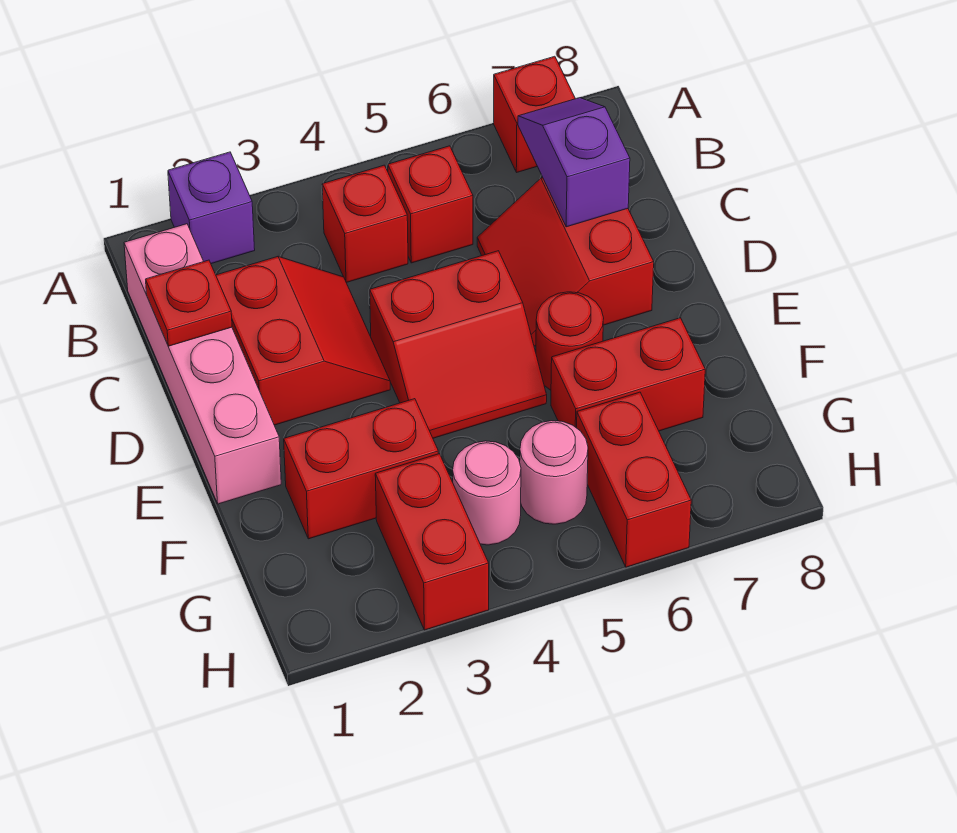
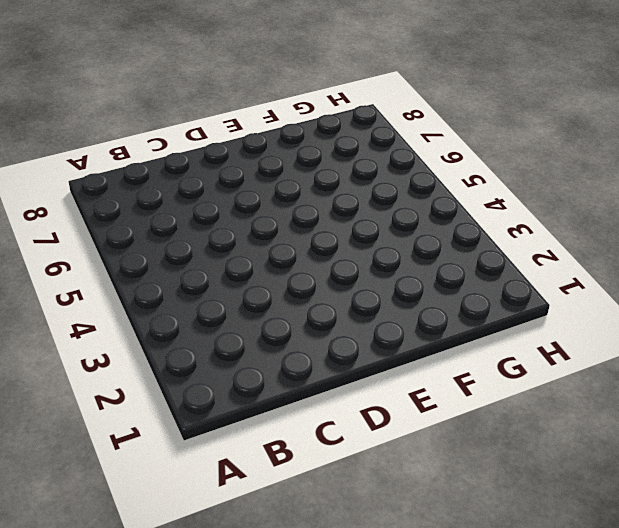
none -> purple 1x1 brick [168,152,255,264]
none -> red 1x1 brick [494,56,575,172]
none -> pink 1x4 brick [124,224,281,504]

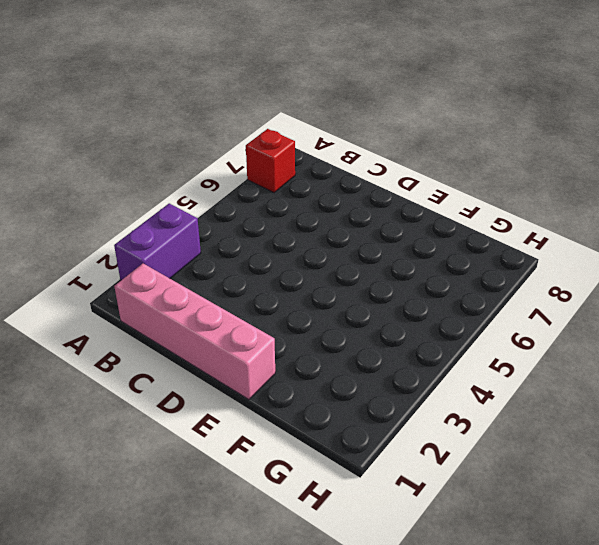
purple 1x2 brick [114,203,201,280] -> purple 1x1 brick [168,152,255,264]
none -> red 1x1 brick [322,165,408,283]
none -> red 1x1 brick [388,146,473,263]
none -> red 2x2 slope [216,257,390,425]

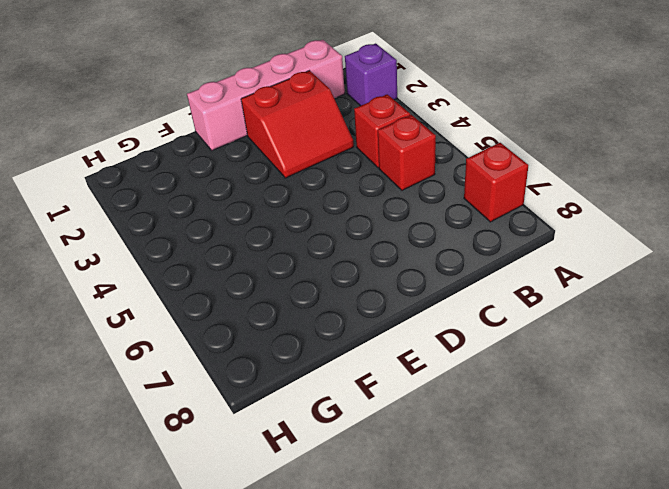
none -> red 2x2 slope [477,178,654,346]
none -> red 2x2 slope [370,251,547,438]
none -> red 1x1 round brick [536,292,604,390]

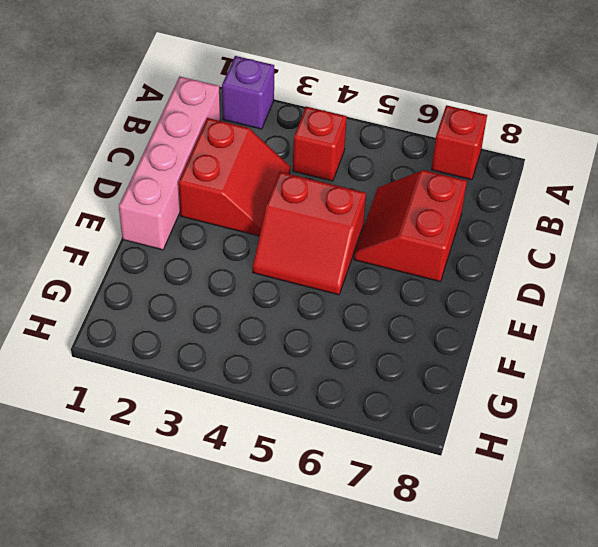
none -> red 1x1 brick [388,146,473,263]
none -> red 1x1 round brick [536,292,604,390]
none -> red 1x2 brick [284,399,438,539]

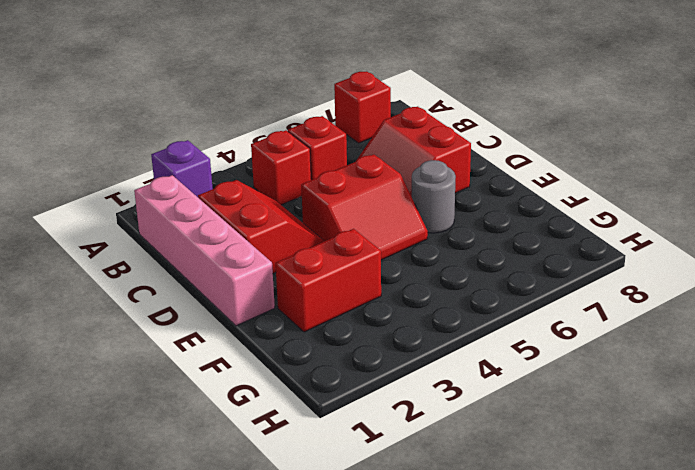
grey 1x1 round brick [412,160,456,233] -> red 1x1 round brick [536,292,604,390]
none -> red 1x2 brick [551,318,705,431]
none -> red 1x2 brick [375,454,489,630]
none -> pink 1x1 round brick [453,441,521,545]

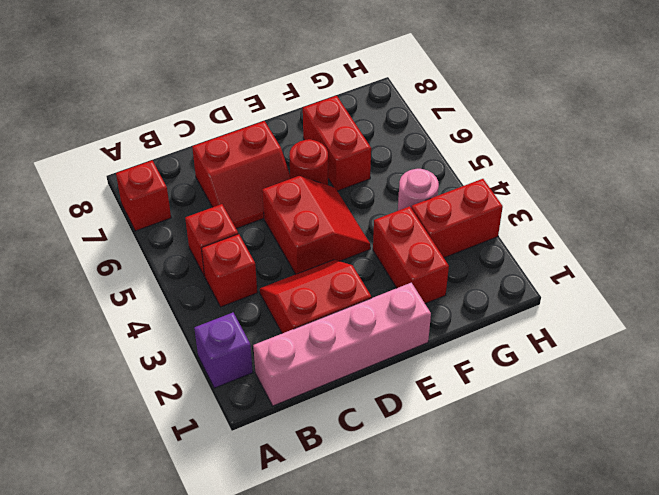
none -> pink 1x1 round brick [520,421,588,524]
none -> red 1x2 brick [577,392,691,567]
none -> purple 1x2 slope [518,98,630,227]

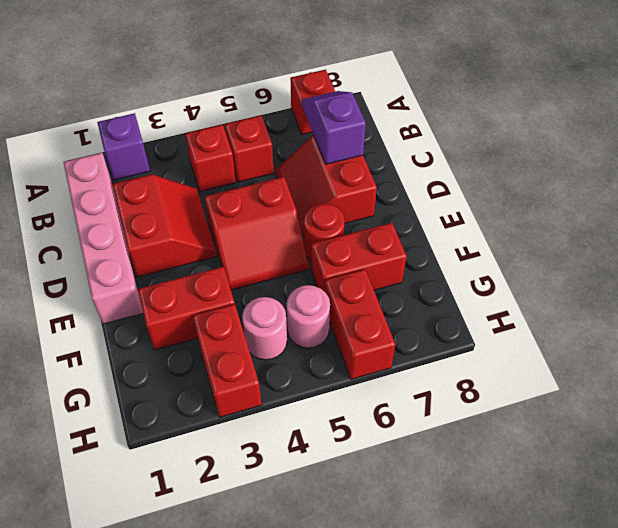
none -> red 1x1 plate [146,260,232,346]

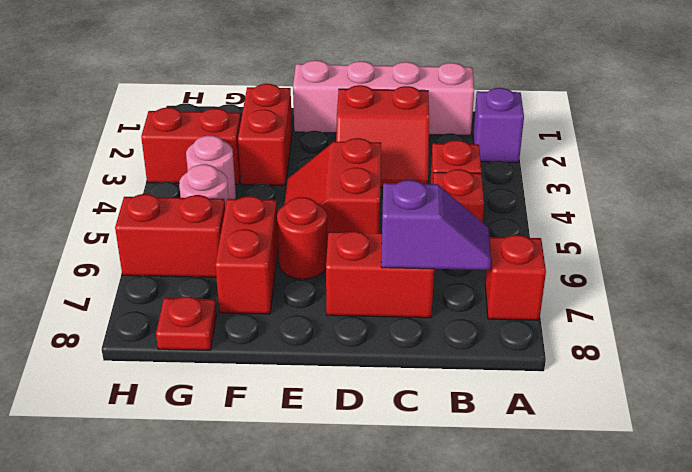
red 1x1 plate [156,296,217,350] -> red 1x1 plate moved to [146,260,232,346]

